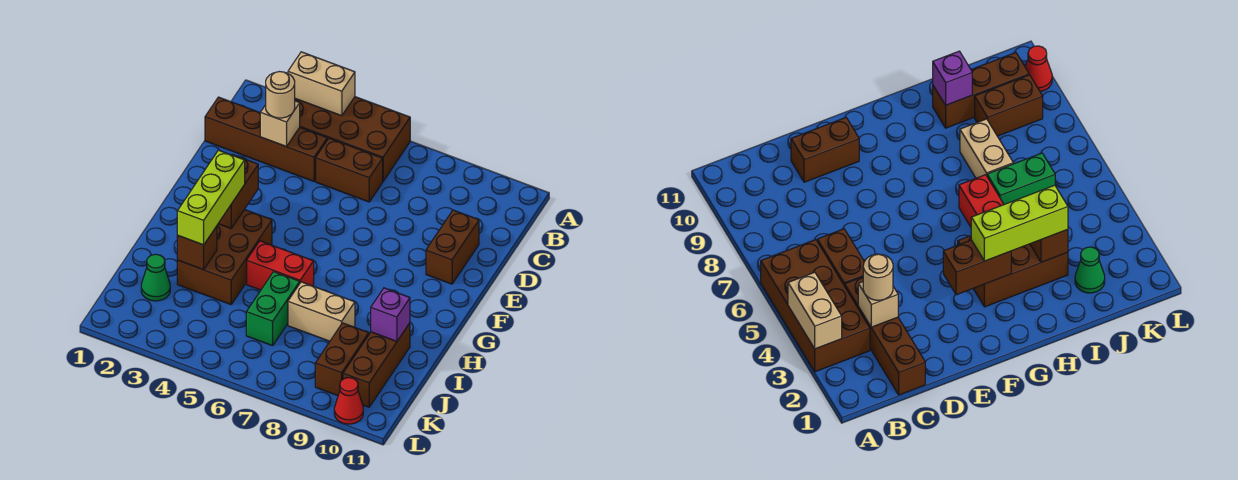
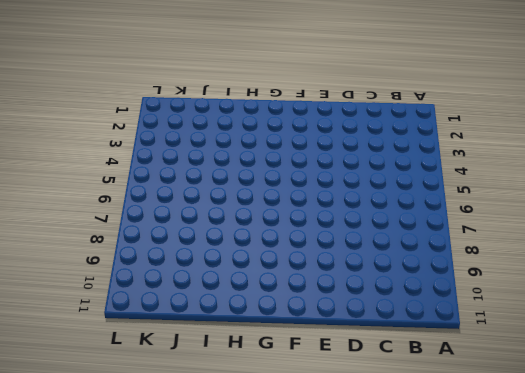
none -> brown 2x4 brick [295,97,410,181]
none -> brown 1x4 brick [205,97,327,181]
none -> brown 1x2 brick [316,138,383,202]

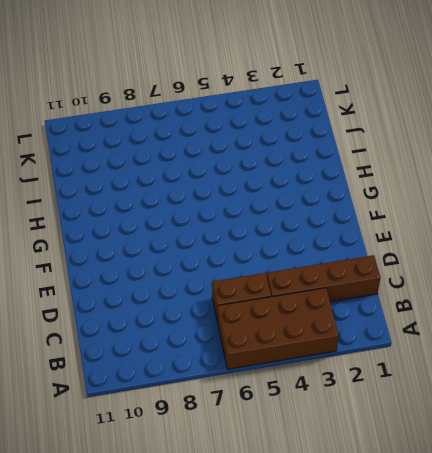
none -> brown 1x2 brick [426,210,479,284]
none -> brown 2x3 brick [177,209,272,304]
none -> red 1x2 brick [247,241,314,290]

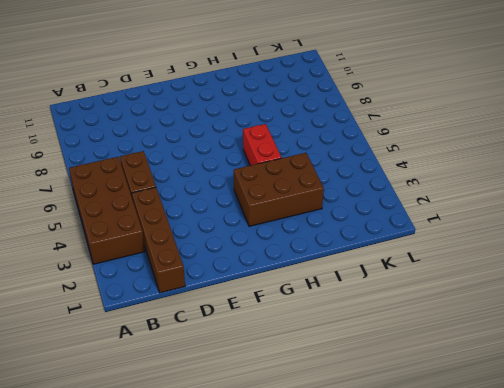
none -> brown 1x2 brick [426,210,479,284]
none -> green 1x2 brick [246,272,300,346]
none -> tan 1x2 brick [288,282,355,341]

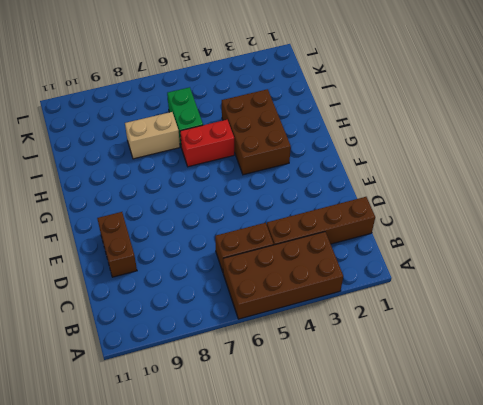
none -> brown 1x3 brick [343,323,410,407]
none -> green 1x1 cone [141,254,170,301]
none -> brown 1x2 brick [315,323,369,396]

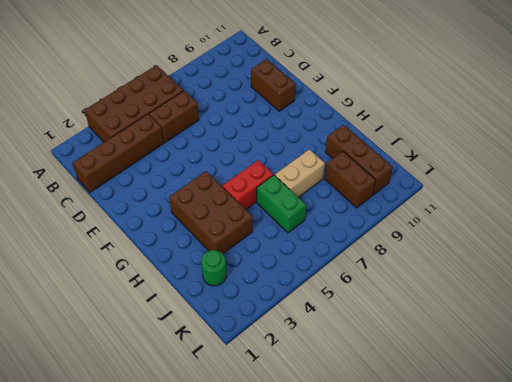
green 1x1 round brick [201,250,226,286] -> green 1x1 cone [141,254,170,301]
none -> red 1x1 cone [334,378,363,424]
none -> tan 1x2 brick [288,52,355,116]
none -> tan 1x1 brick [260,101,300,146]

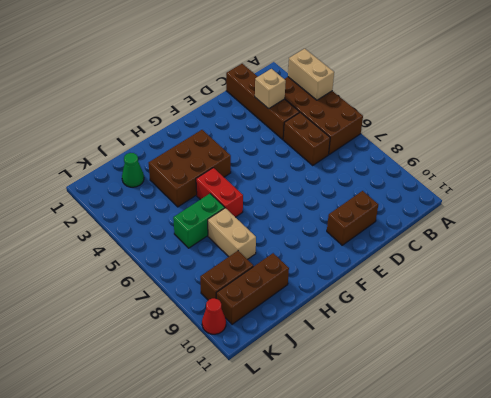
none -> brown 1x2 brick [218,155,258,228]
none -> brown 1x1 brick [177,226,217,270]
none -> purple 1x1 brick [371,288,410,341]

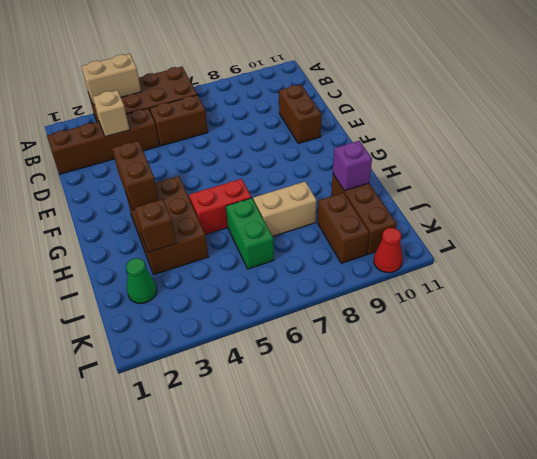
none -> tan 1x1 round brick [266,72,295,118]
none -> lime 1x3 brick [177,150,245,245]

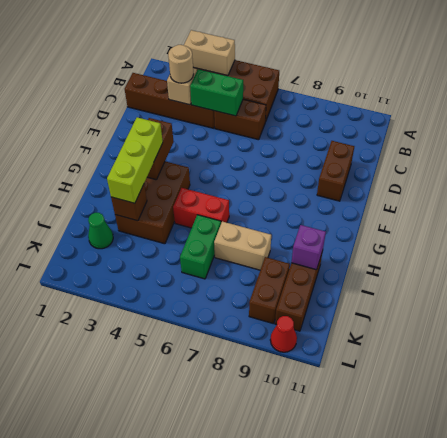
green 1x2 brick [190,69,243,116] -> none

